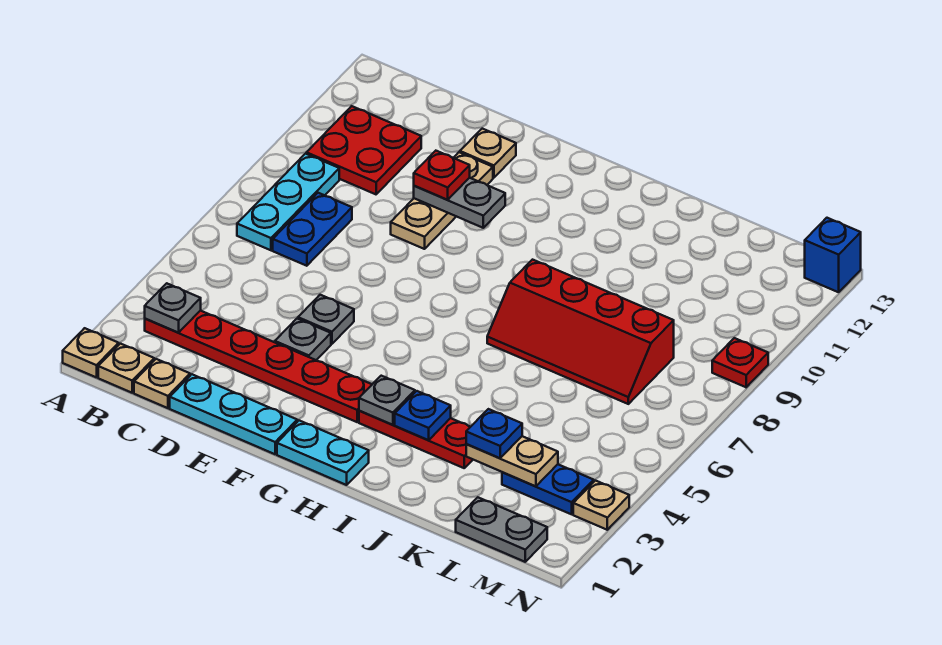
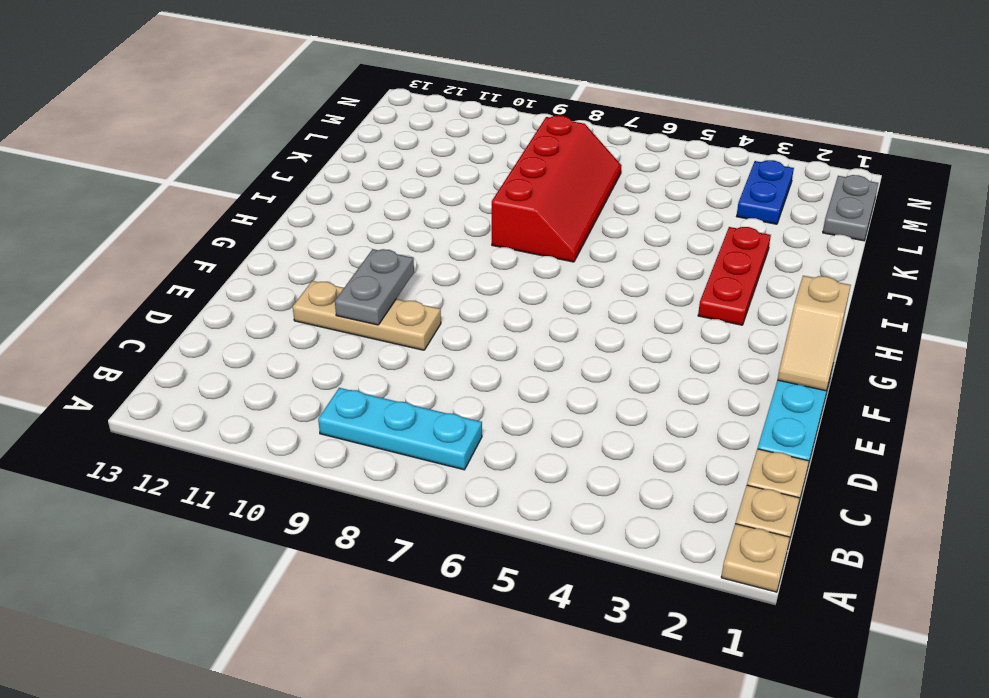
tan 1x2 slope [778,276,851,391] -> none
none -> red 1x6 plate [145,311,372,422]
none -> red 2x2 plate [306,106,421,194]
none -> blue 1x2 plate [273,193,352,266]

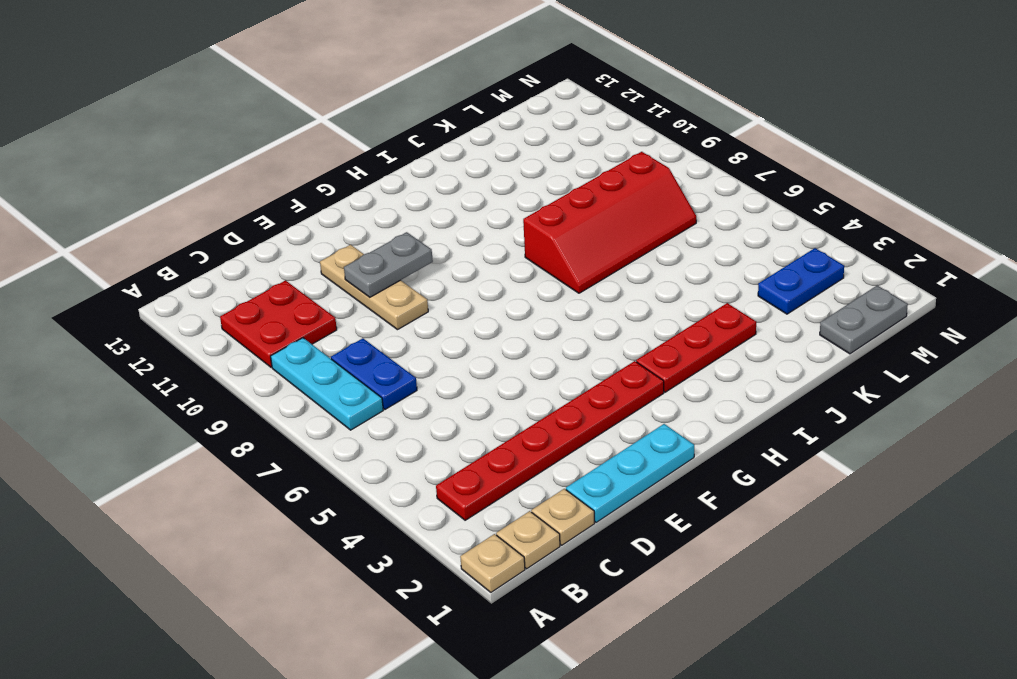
none -> grey 1x1 plate [275,319,331,360]
none -> grey 1x1 plate [298,295,354,344]
none -> tan 1x1 plate [460,129,516,178]

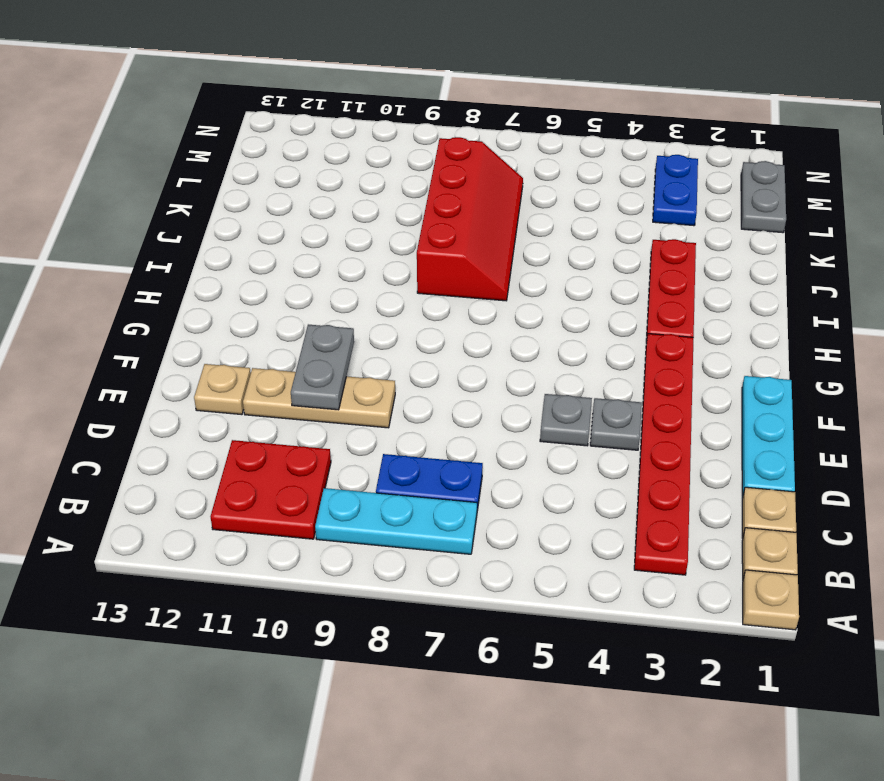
none -> cyan 1x2 plate [277,421,369,485]
none -> tan 1x1 plate [573,481,629,530]
none -> red 1x1 plate [712,338,768,387]

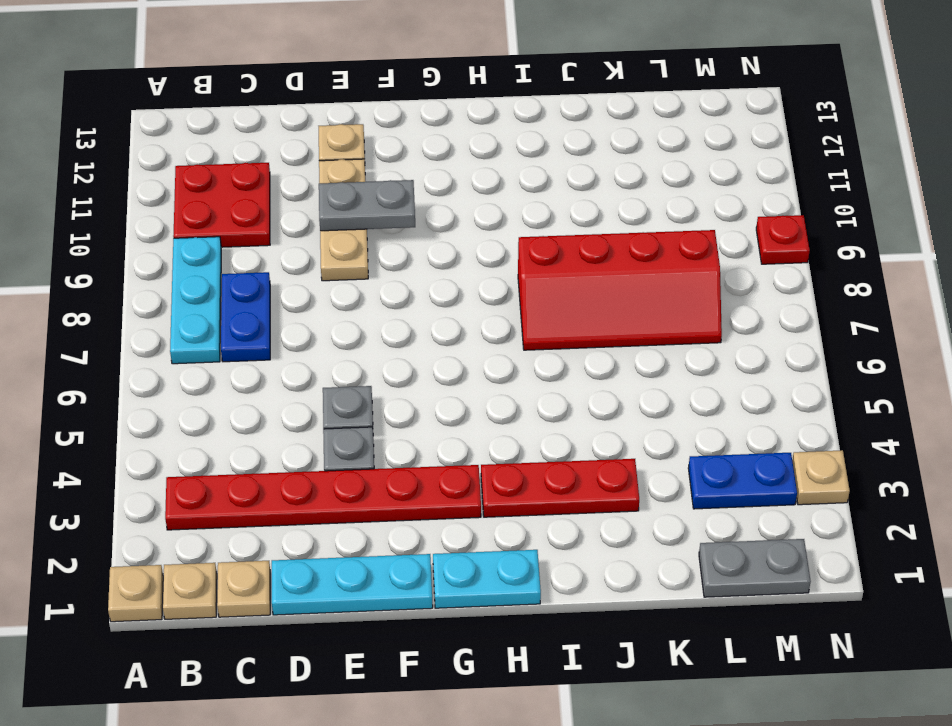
none -> blue 1x1 brick [805,218,861,292]
none -> grey 1x1 plate [145,283,201,333]
none -> grey 1x1 plate [359,376,415,425]

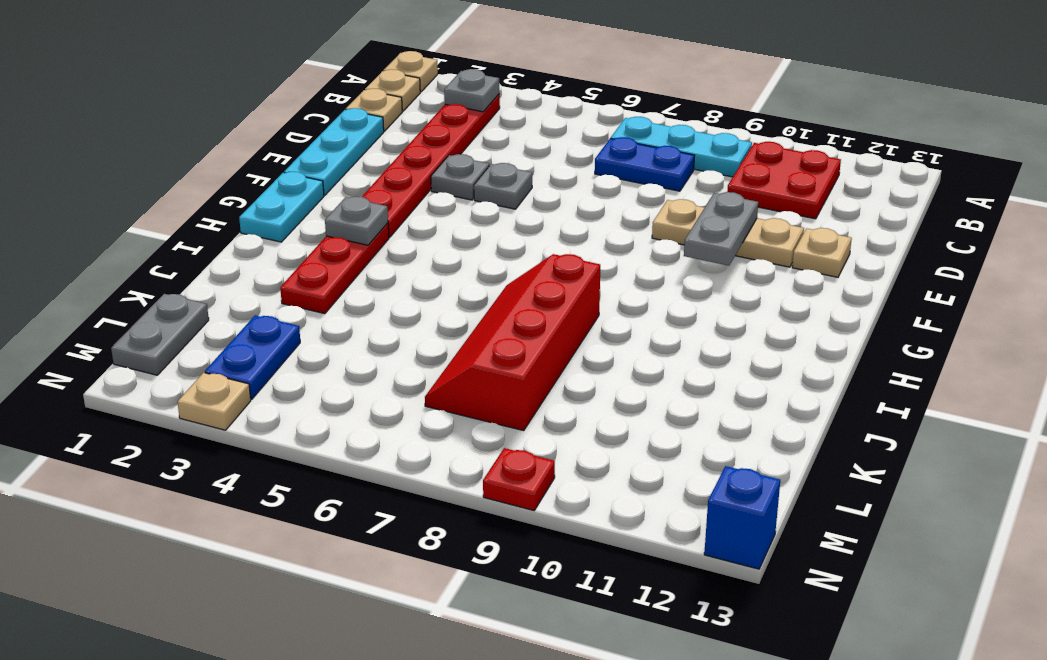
none -> blue 1x1 plate [395,391,451,440]
none -> tan 1x2 plate [466,436,558,486]
none -> red 1x1 plate [414,151,470,200]

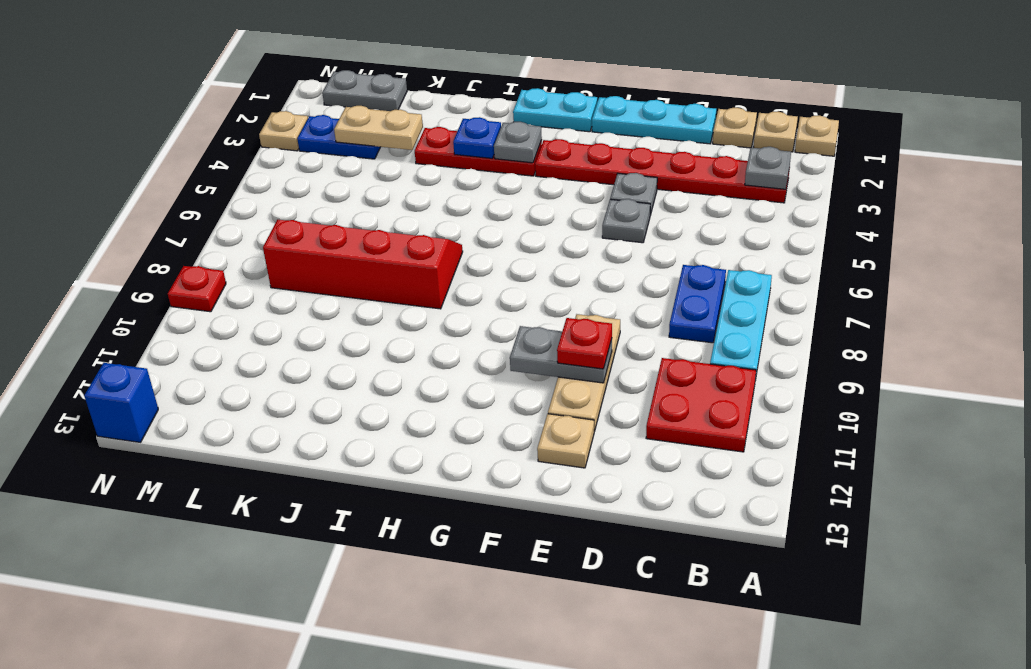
none -> blue 1x1 plate [466,409,522,458]

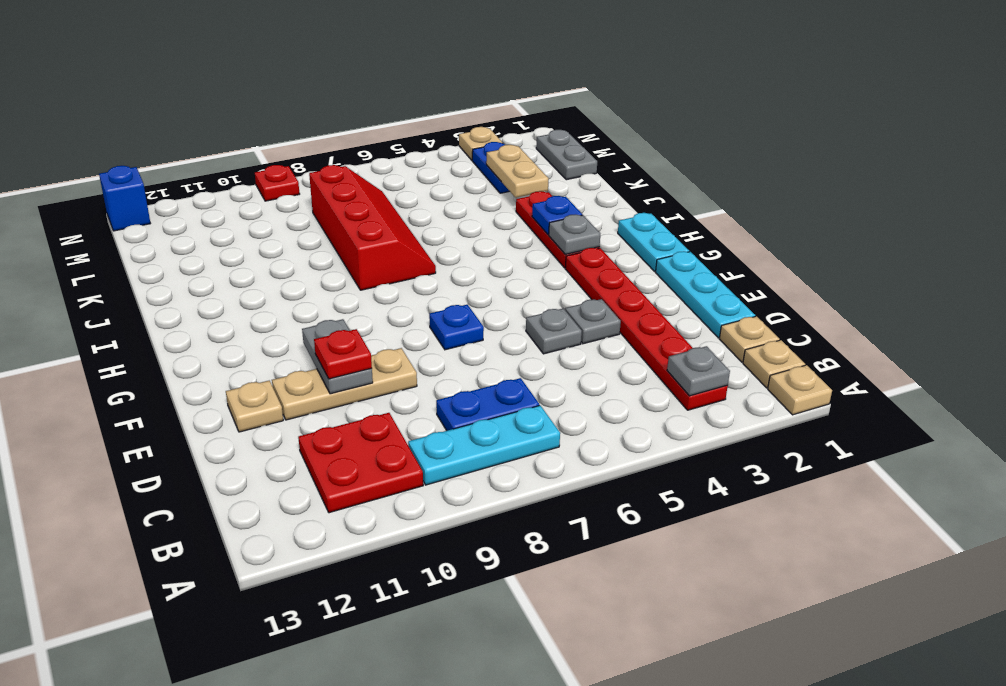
blue 1x1 plate [429,305,484,350] -> blue 1x1 plate moved to [466,409,522,458]

